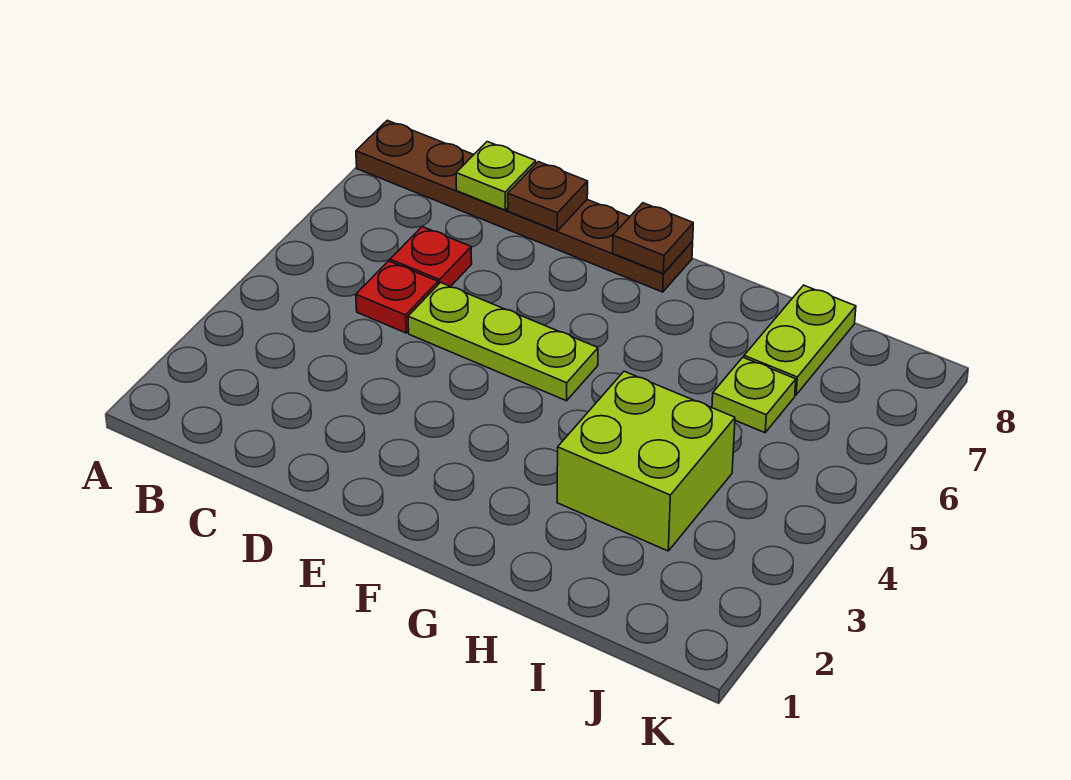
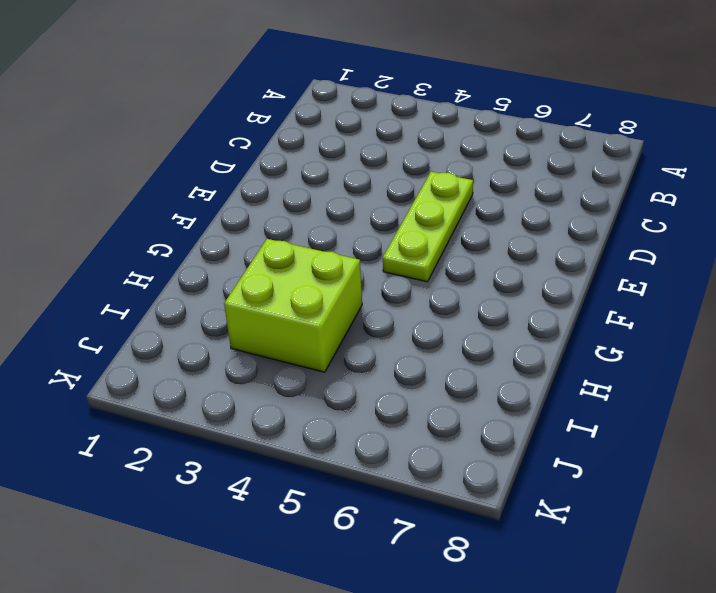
none -> brown 1x6 plate [356,120,693,292]
none -> red 1x1 plate [356,261,438,333]

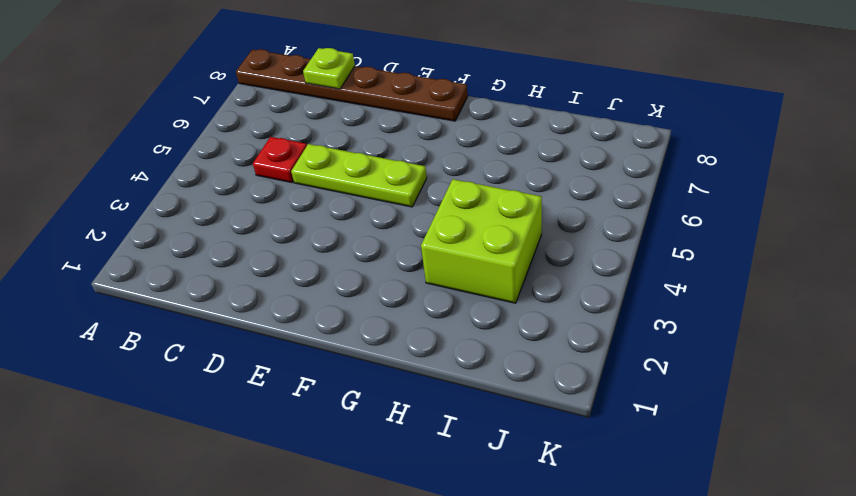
none -> red 1x1 plate [390,227,472,287]
none -> lime 1x1 plate [712,357,796,433]

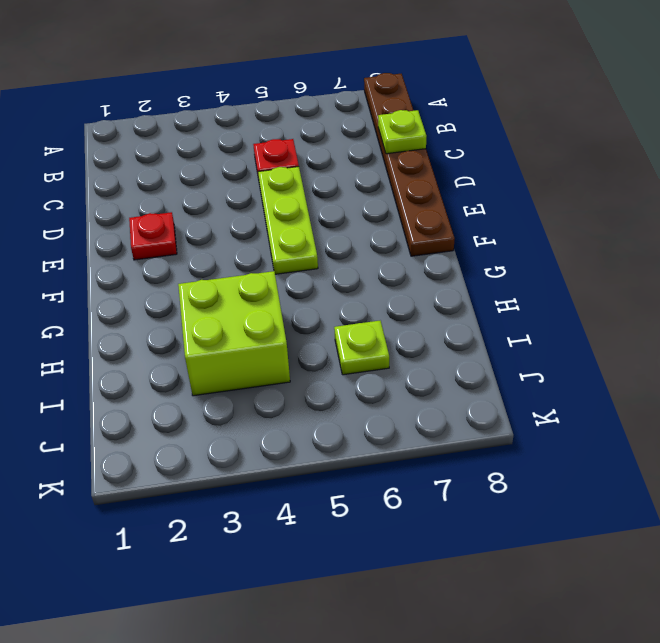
red 1x1 plate [129,212,177,260] -> red 1x1 plate moved to [390,227,472,287]
none -> lime 1x2 plate [744,285,856,395]
none -> brown 1x1 plate [508,162,588,231]

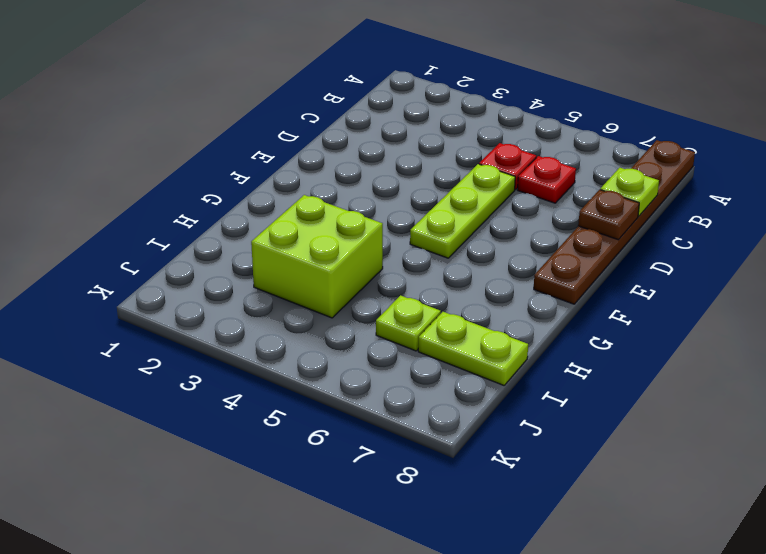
none -> brown 1x1 plate [613,203,693,274]

